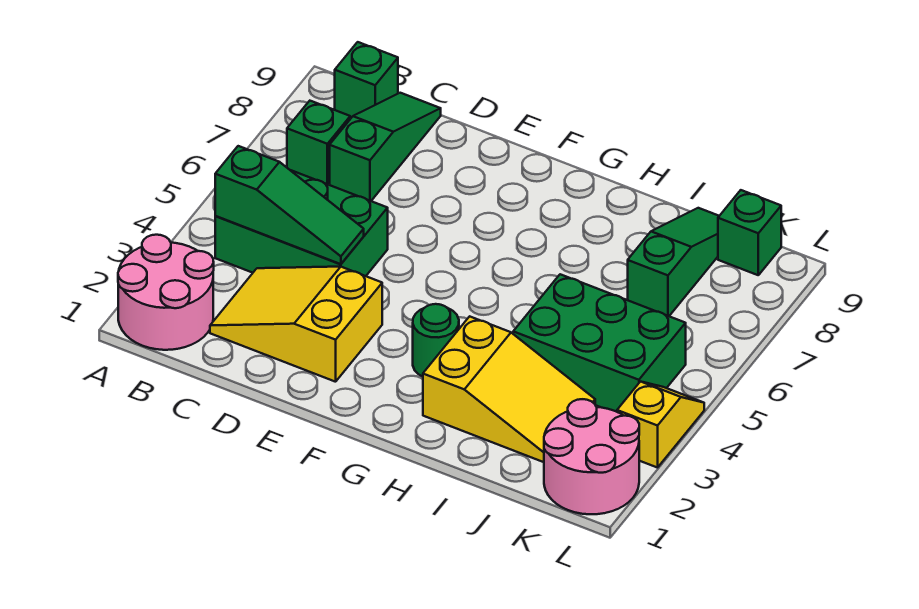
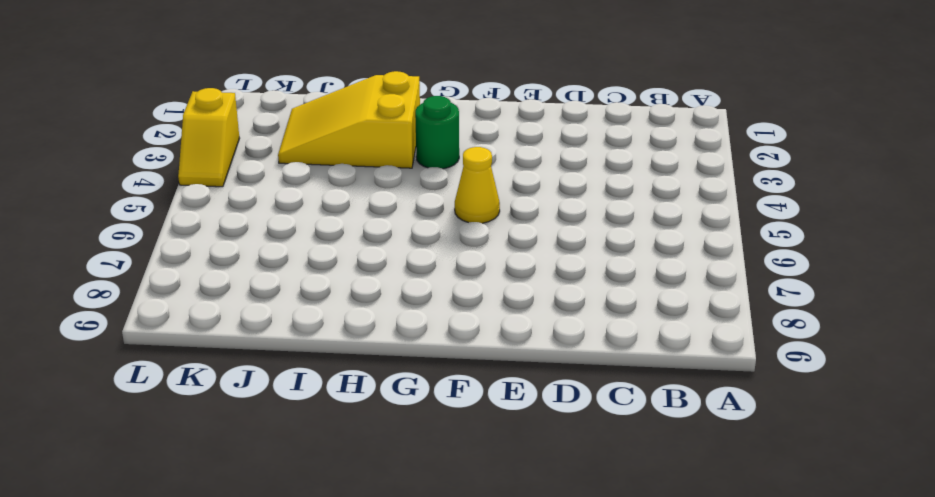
yellow 1x1 cone [455,147,500,223] -> none
none -> pink 2x2 round brick [118,235,214,350]
none -> green 2x3 brick [215,170,388,276]
none -> green 1x1 brick [287,101,350,185]

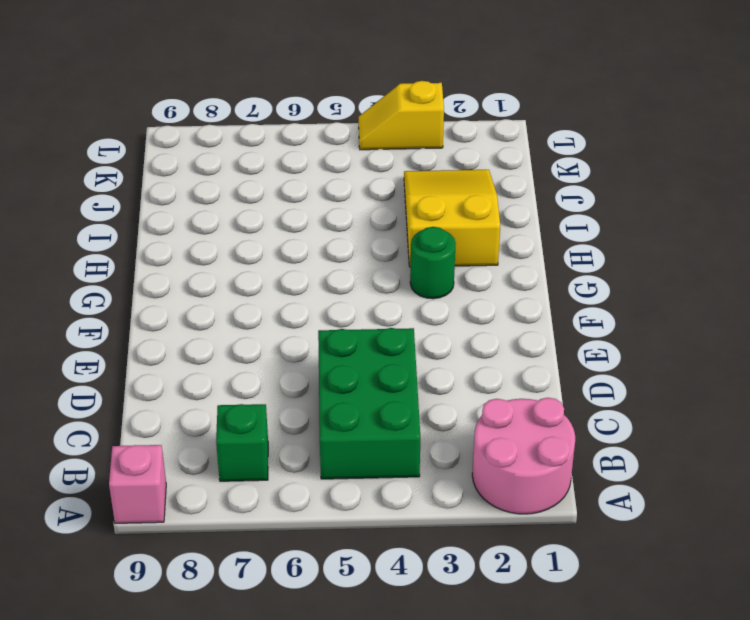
pink 1x1 brick [109,445,166,523] -> none
none -> green 1x1 brick [335,42,398,118]
none -> yellow 2x3 slope [210,267,382,382]
none -> green 1x3 slope [330,93,441,201]

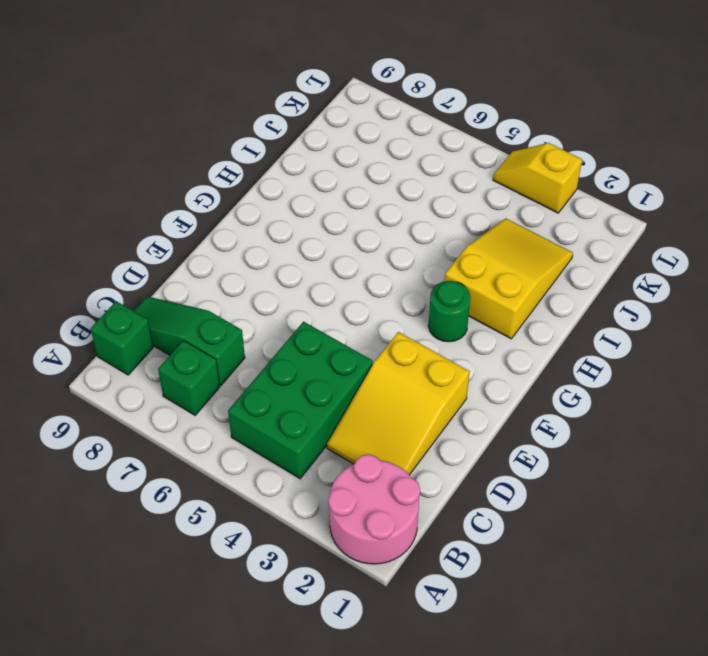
none -> green 2x3 brick [513,274,686,412]
none -> green 1x3 slope [628,208,719,316]
none -> pink 2x2 round brick [544,399,639,514]

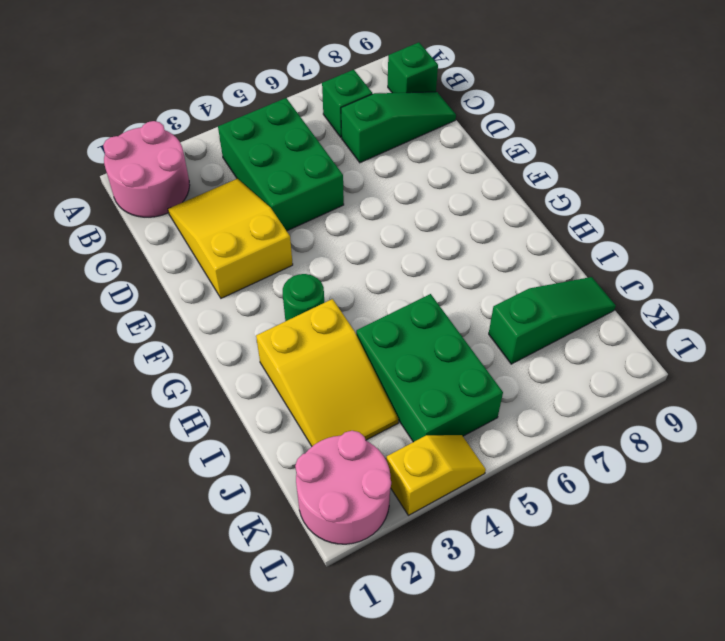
none -> green 1x1 brick [718,190,781,275]
none -> green 1x3 slope [215,146,364,264]

